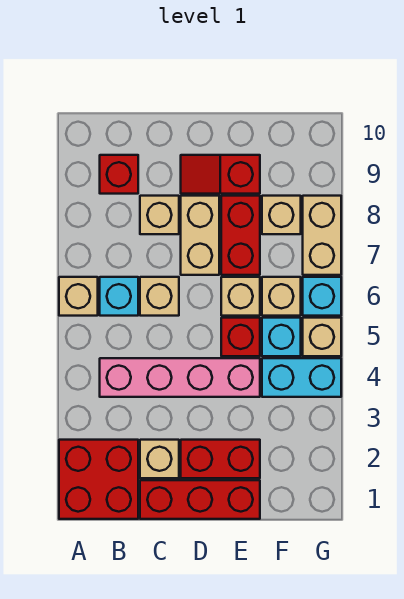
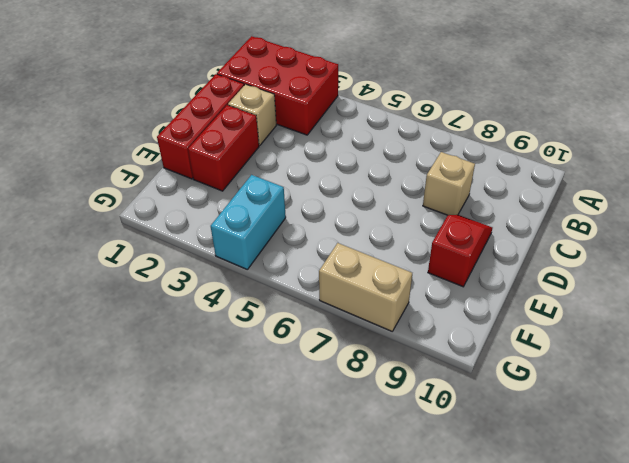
red 2x3 brick [217,36,338,135] -> red 2x2 brick [59,440,138,519]
none -> tan 1x1 brick [59,277,98,316]
none -> pink 1x4 brick [100,358,260,397]
none -> cyan 1x1 brick [100,277,138,316]

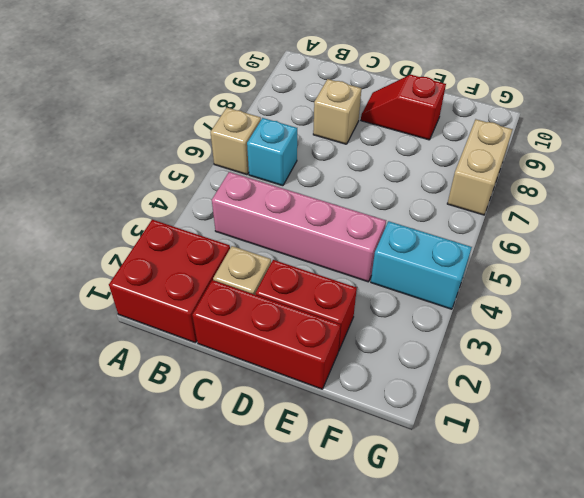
none -> red 1x1 brick [100,155,138,194]
none -> tan 1x1 brick [140,277,179,316]
none -> tan 1x2 brick [181,196,219,275]

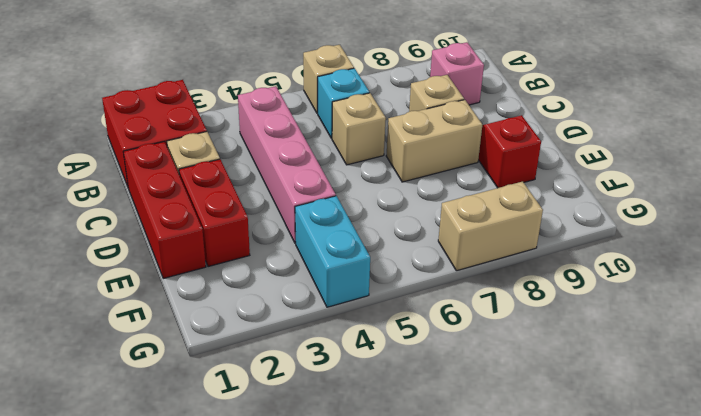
pink 1x1 brick [430,42,484,105] -> red 1x1 brick [100,155,138,194]
none -> red 1x1 brick [221,318,260,356]
none -> tan 1x1 brick [221,277,260,316]
none -> red 1x2 brick [221,196,260,275]

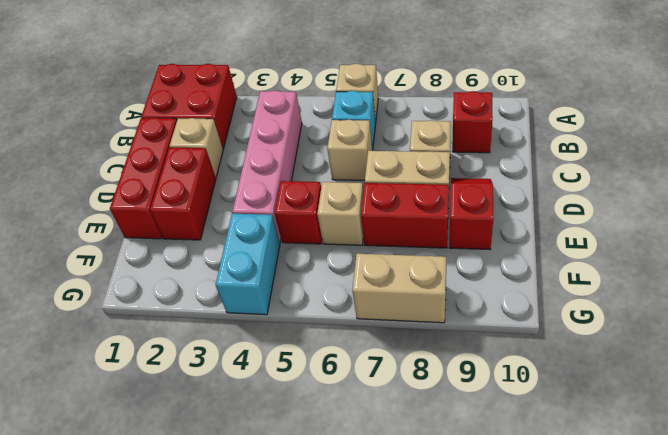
none -> cyan 1x1 brick [262,318,301,356]
none -> tan 1x1 brick [262,277,301,316]
none -> tan 1x1 brick [262,196,301,234]

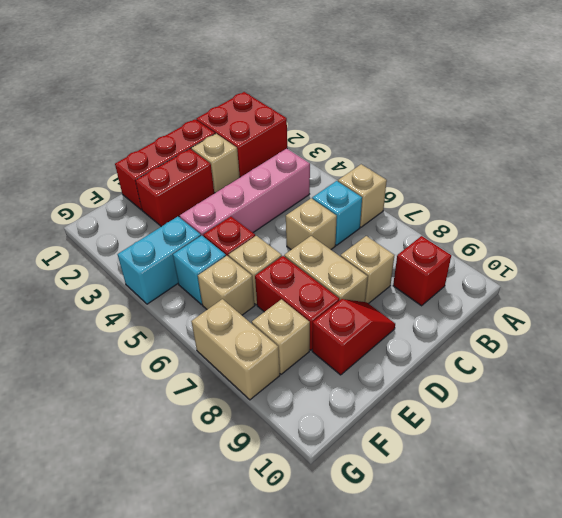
none -> tan 1x1 brick [303,318,341,356]
none -> cyan 1x1 brick [303,277,341,316]

